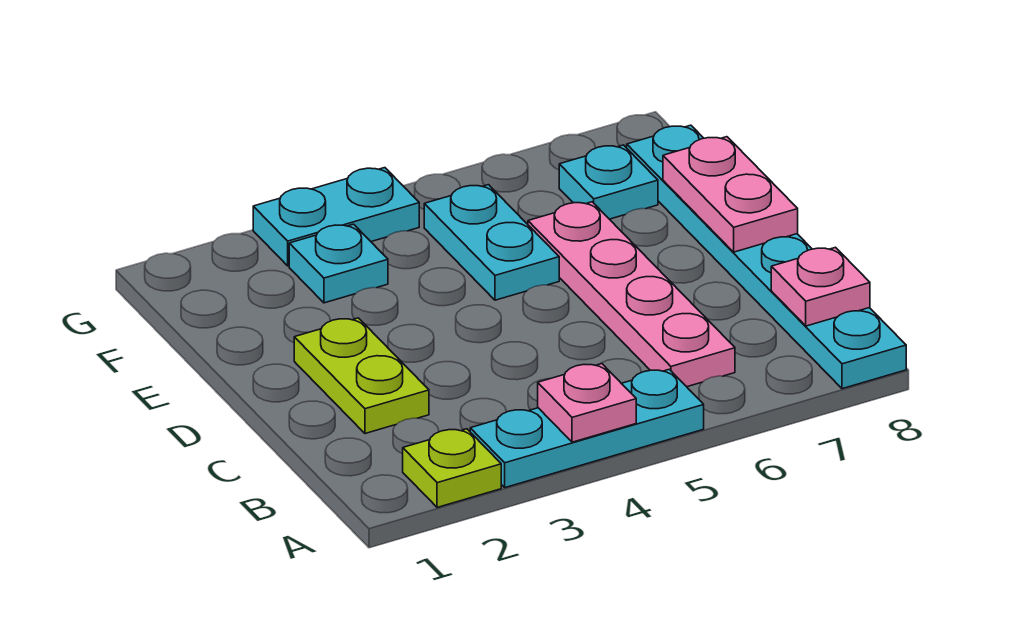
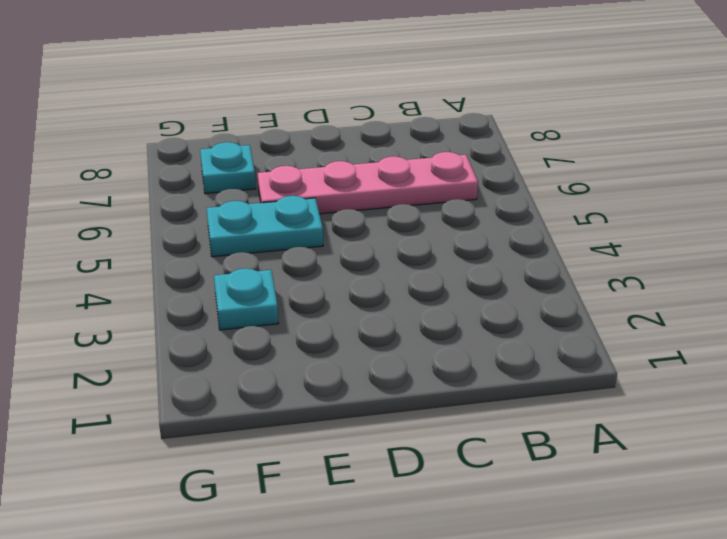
none -> lime 1x1 plate [403,429,501,507]
none -> cyan 1x3 plate [470,369,704,488]
none -> cyan 1x6 plate [627,125,906,389]

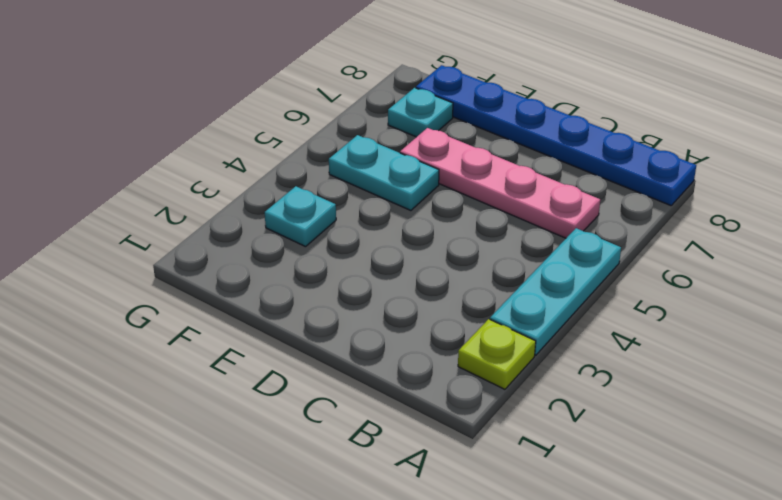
blue 1x6 plate [416,65,696,206] -> cyan 1x6 plate [627,125,906,389]
none -> lime 1x2 plate [294,318,429,434]
none -> cyan 1x2 plate [253,168,419,266]
none -> pink 1x1 plate [538,364,636,442]

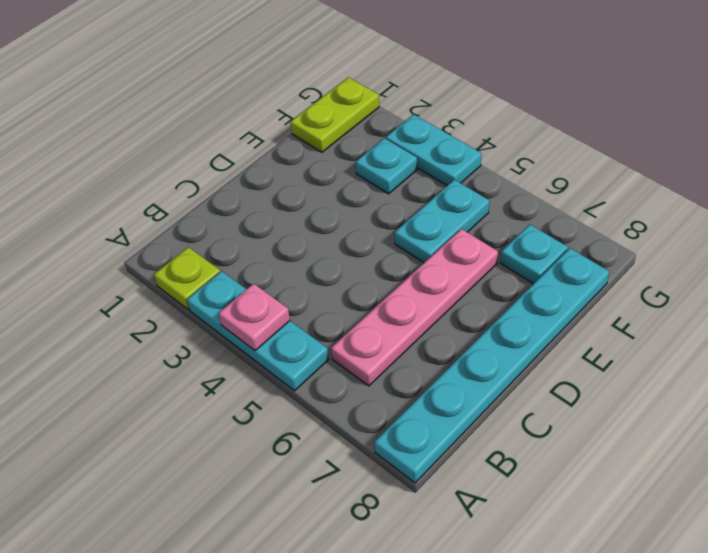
lime 1x2 plate [290,77,379,152] -> lime 1x2 plate moved to [294,318,429,434]
none -> pink 1x1 plate [771,247,870,326]
none -> pink 1x2 plate [663,137,798,252]

